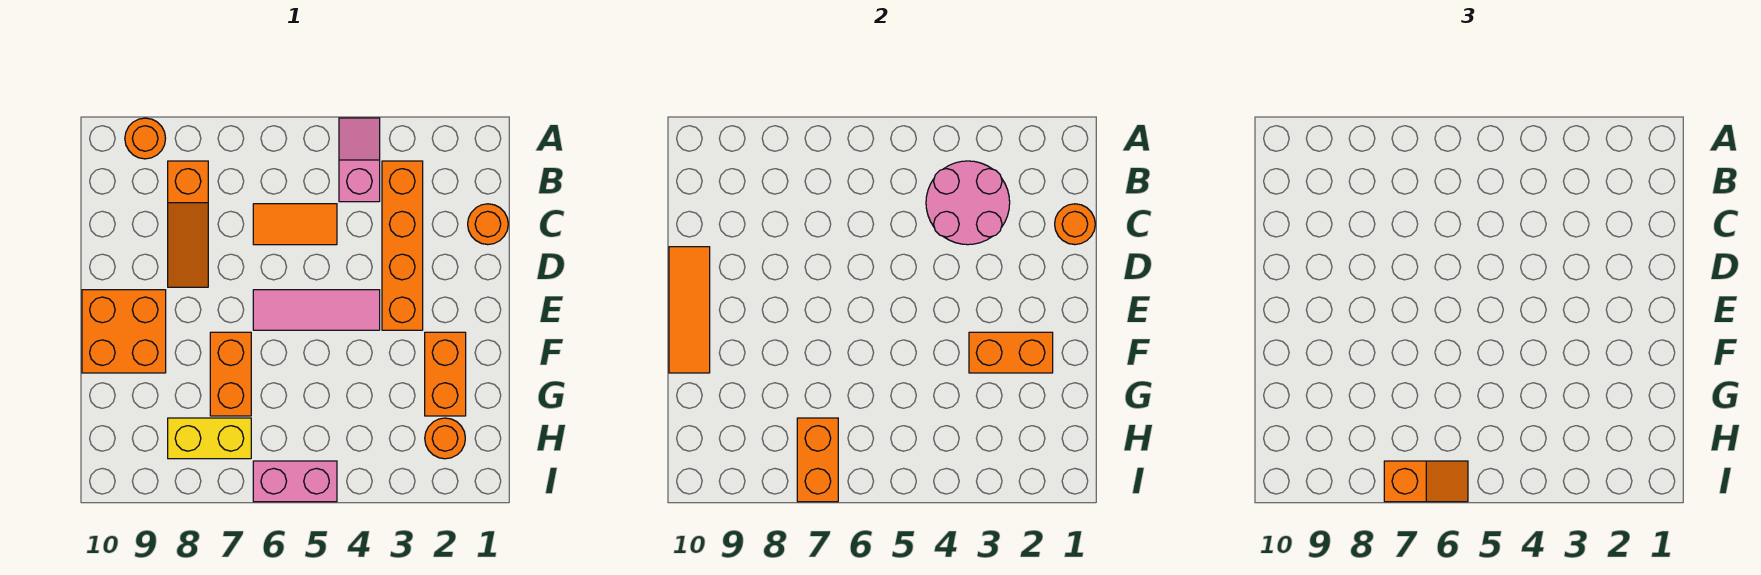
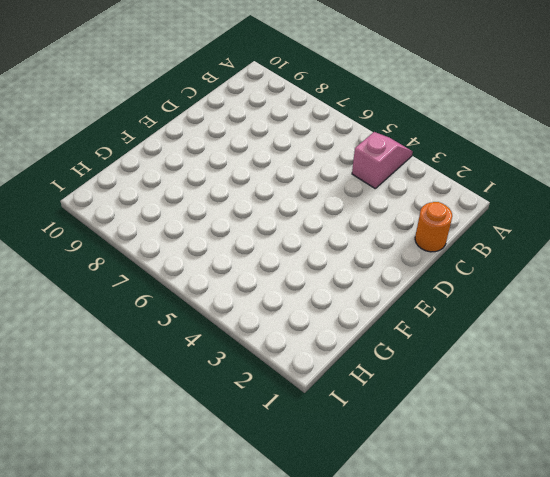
none -> orange 1x1 round brick [125,118,166,159]
none -> orange 1x4 brick [382,161,423,330]
none -> orange 1x3 slope [168,161,208,287]

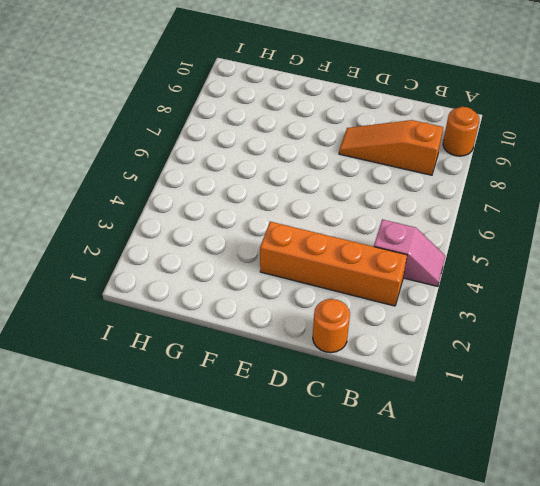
none -> orange 1x2 tile [253,204,337,245]
none -> pink 1x3 tile [253,290,380,330]
none -> orange 2x2 brick [82,290,166,373]

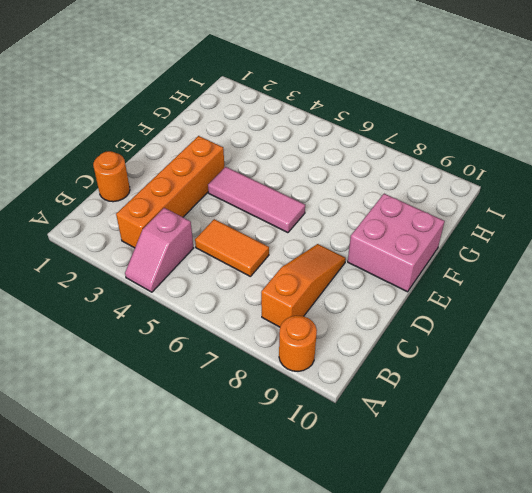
pink 2x2 brick [348,194,445,292] -> orange 2x2 brick [82,290,166,373]
none -> orange 1x2 brick [425,332,466,416]
none -> orange 1x2 brick [210,332,251,416]
none -> orange 1x1 round brick [425,418,465,459]

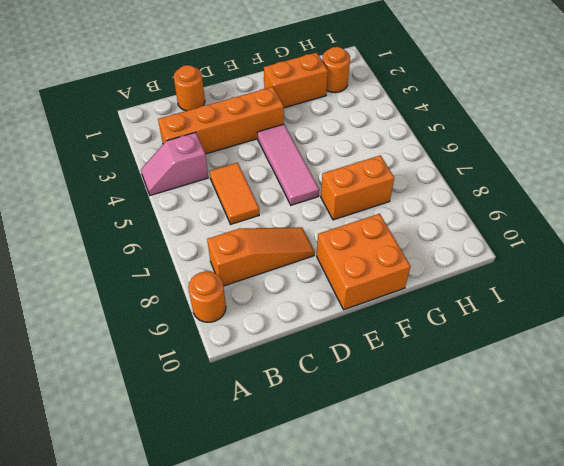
none -> yellow 1x2 brick [168,418,251,459]
none -> pink 1x2 brick [253,461,337,502]
none -> pink 2x2 round brick [926,161,1010,245]

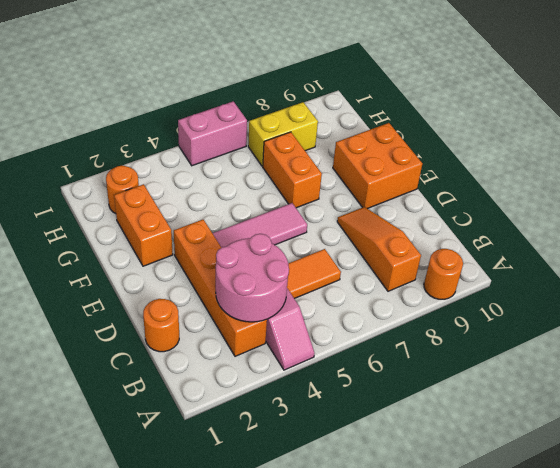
none -> orange 1x1 round brick [1055,204,1095,245]
none -> orange 1x3 tile [669,247,710,373]
none -> orange 1x2 brick [969,332,1053,373]

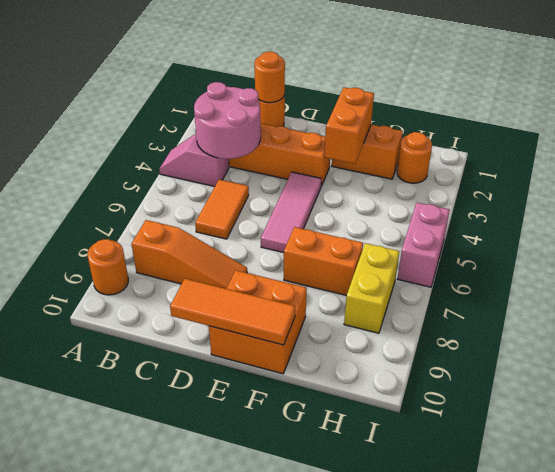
none -> orange 1x2 brick [797,418,838,502]
none -> orange 1x2 slope [1384,461,1468,502]

